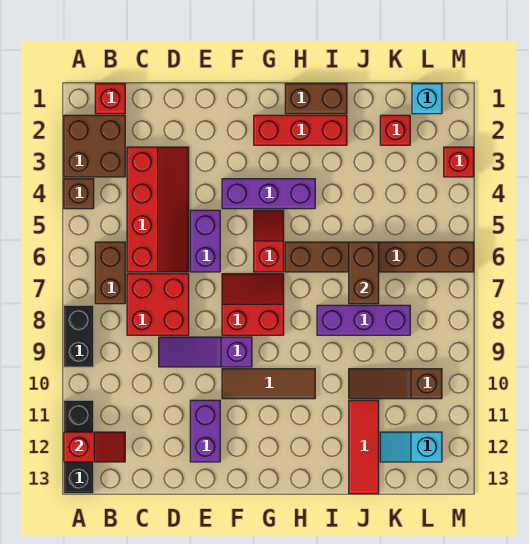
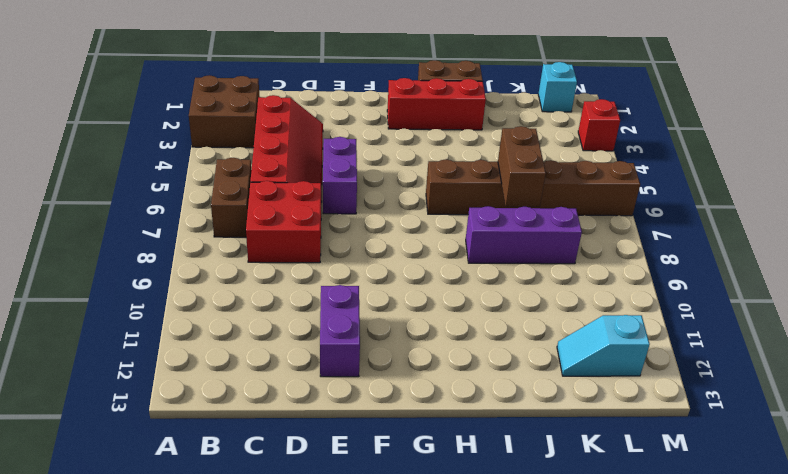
none -> brown 1x1 brick [64,179,94,209]
none -> black 1x2 brick [64,305,94,367]
none -> black 1x3 brick [64,400,94,494]

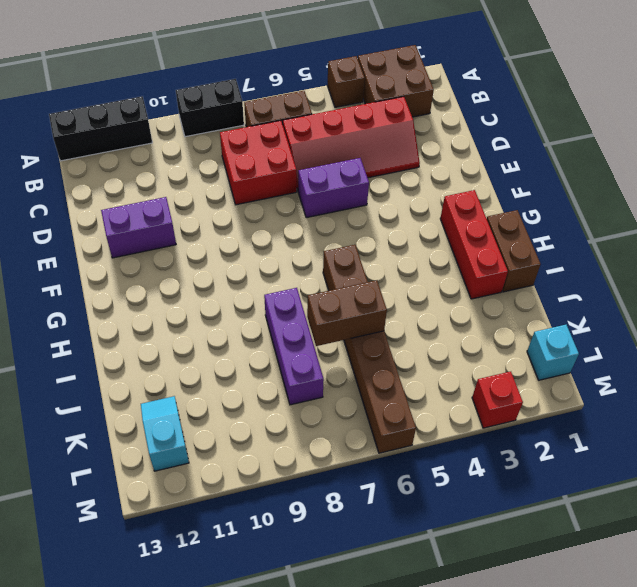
none -> red 1x1 brick [95,84,125,114]
none -> purple 1x3 slope [159,337,252,367]
none -> purple 1x3 brick [222,179,315,209]

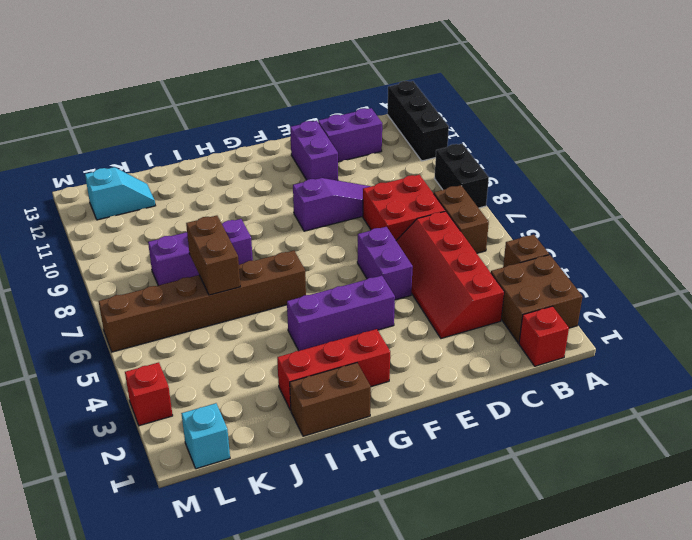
purple 1x2 brick [318,108,382,162] -> none
none -> red 2x2 slope [222,274,284,335]
none -> brown 1x3 tile [222,369,315,399]
none -> red 1x2 slope [254,210,284,272]

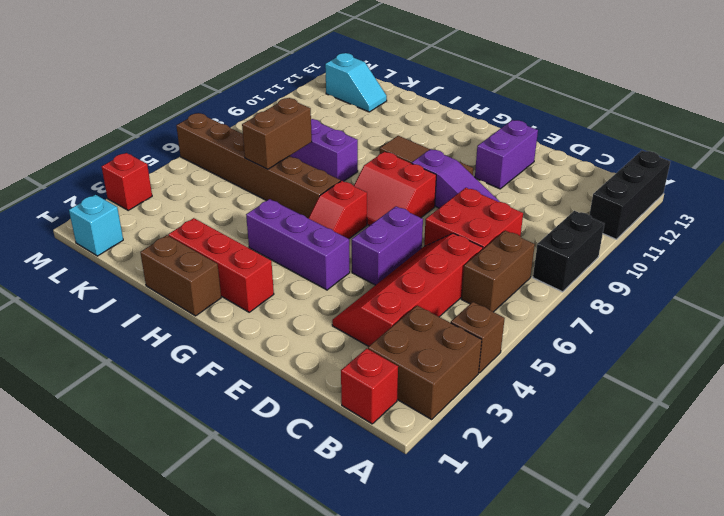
none -> brown 1x3 slope [349,369,442,399]
none -> red 1x3 tile [349,400,379,494]
none -> red 1x1 brick [380,115,410,145]

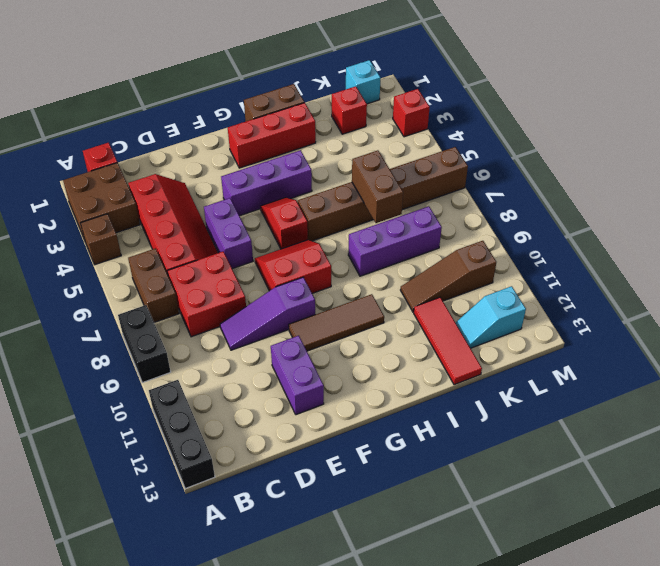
none -> red 1x2 slope [64,432,125,462]

